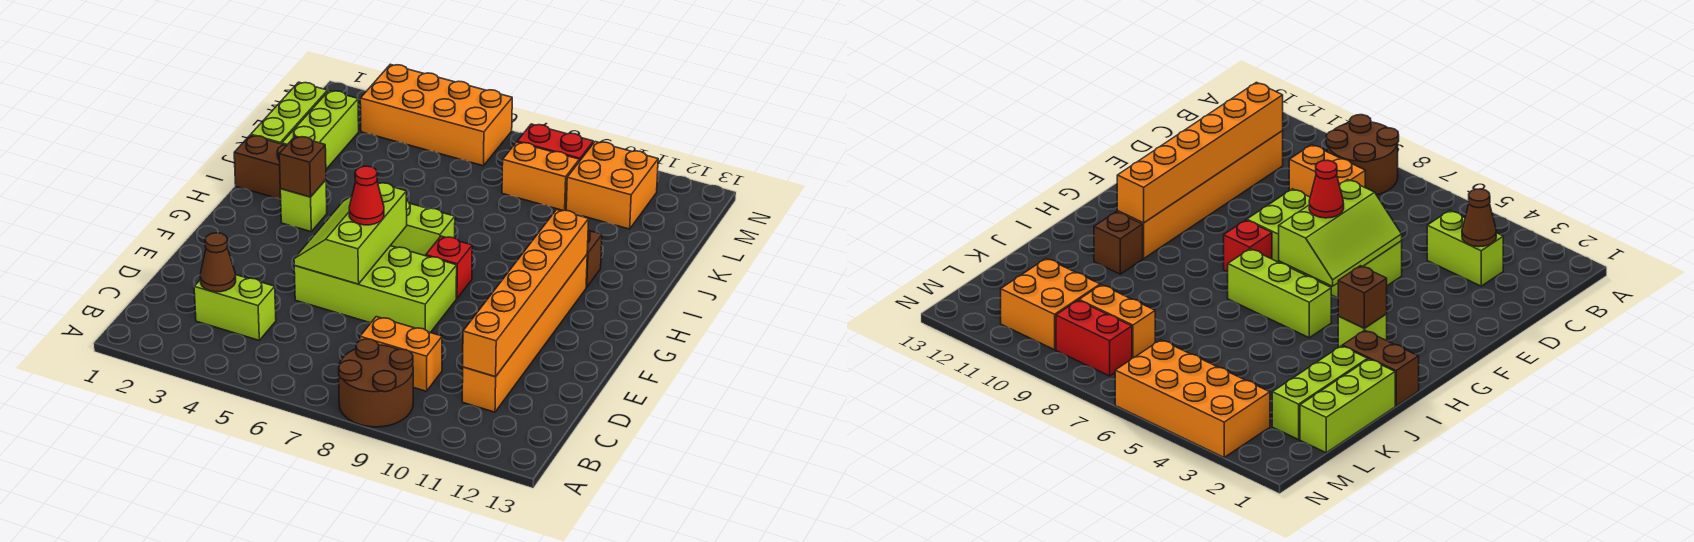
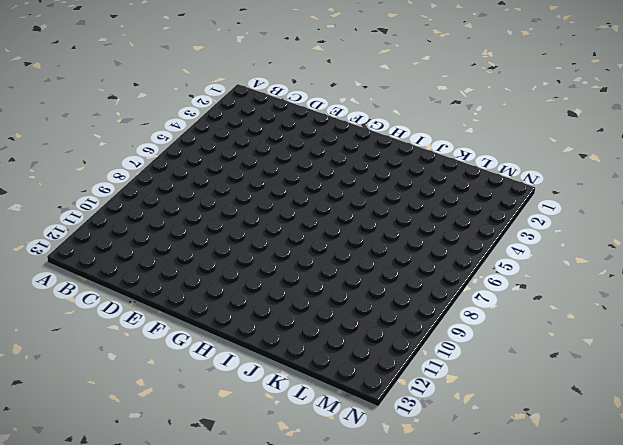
none -> brown 2x2 round brick [339,339,413,427]
none -> lime 1x2 brick [194,275,276,340]
none -> orange 1x2 brick [360,317,442,391]

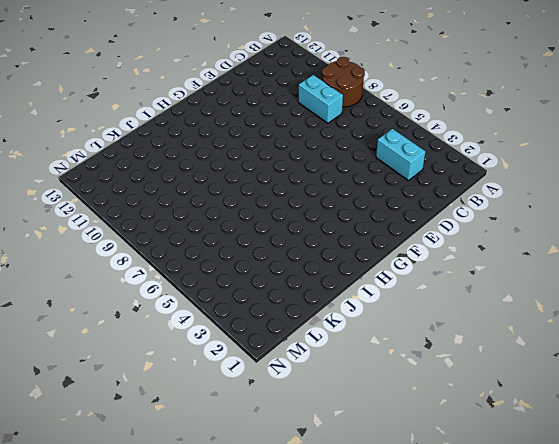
cyan 1x2 brick [376,129,426,181] -> lime 1x2 brick [194,275,276,340]
cyan 1x2 brick [299,75,343,123] -> orange 1x2 brick [360,317,442,391]
none -> orange 1x6 brick [462,255,587,412]
none -> lime 2x4 brick [294,246,457,333]
none -> red 1x1 brick [426,236,472,298]

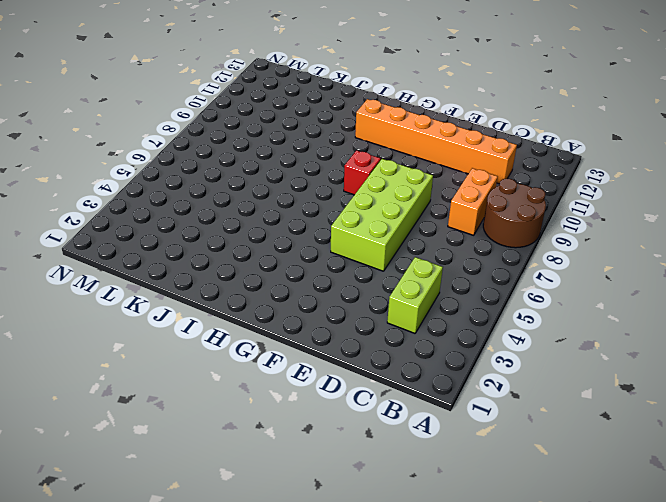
none -> lime 1x1 brick [280,180,327,232]
none -> lime 1x3 brick [390,201,455,256]
none -> brown 1x2 brick [234,135,287,199]

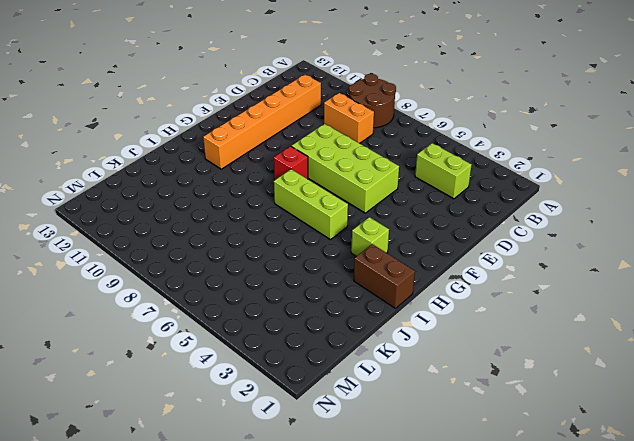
none -> brown 1x1 brick [586,230,602,287]
none -> lime 1x3 brick [251,82,327,144]
none -> lime 1x3 brick [282,91,359,169]

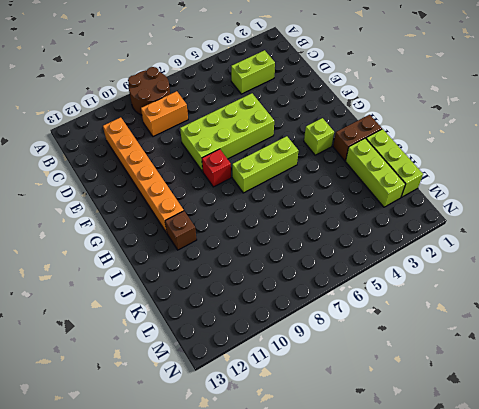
none -> orange 1x2 brick [502,142,579,211]
none -> orange 2x2 brick [566,142,658,229]
none -> orange 2x4 brick [360,65,512,166]

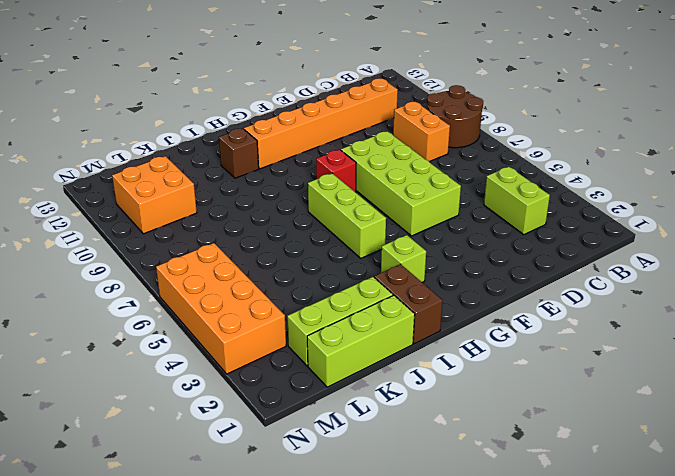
none -> orange 1x2 brick [502,142,579,211]
none -> red 1x2 brick [517,124,593,161]
none -> brown 1x1 cone [200,233,236,292]

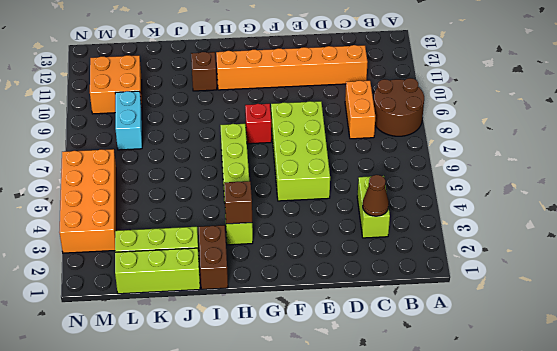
cyan 1x2 brick [115,91,142,150] -> orange 1x2 brick [502,142,579,211]
none -> red 1x2 brick [517,124,593,161]
none -> orange 1x6 brick [463,209,589,377]
none -> lime 2x3 slope [294,183,407,284]

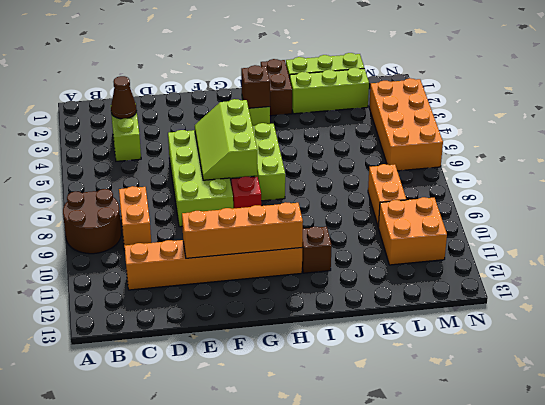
orange 1x4 brick [182,202,303,258] -> orange 1x6 brick [463,209,589,377]
lime 2x3 slope [195,99,258,180] -> lime 2x3 slope turned to [294,183,407,284]
none -> red 1x2 brick [517,124,593,161]
none -> red 1x1 cone [349,166,384,225]

